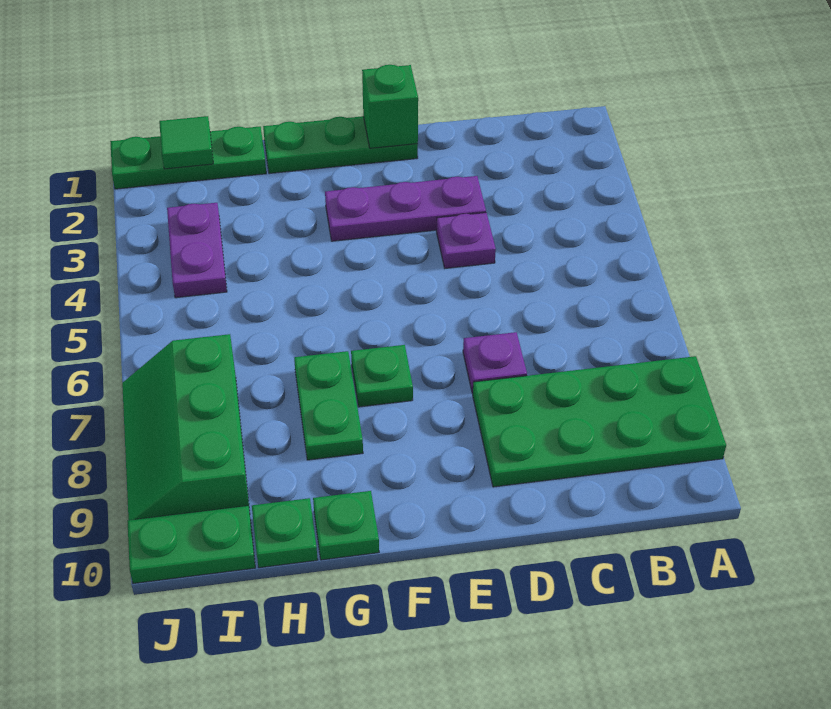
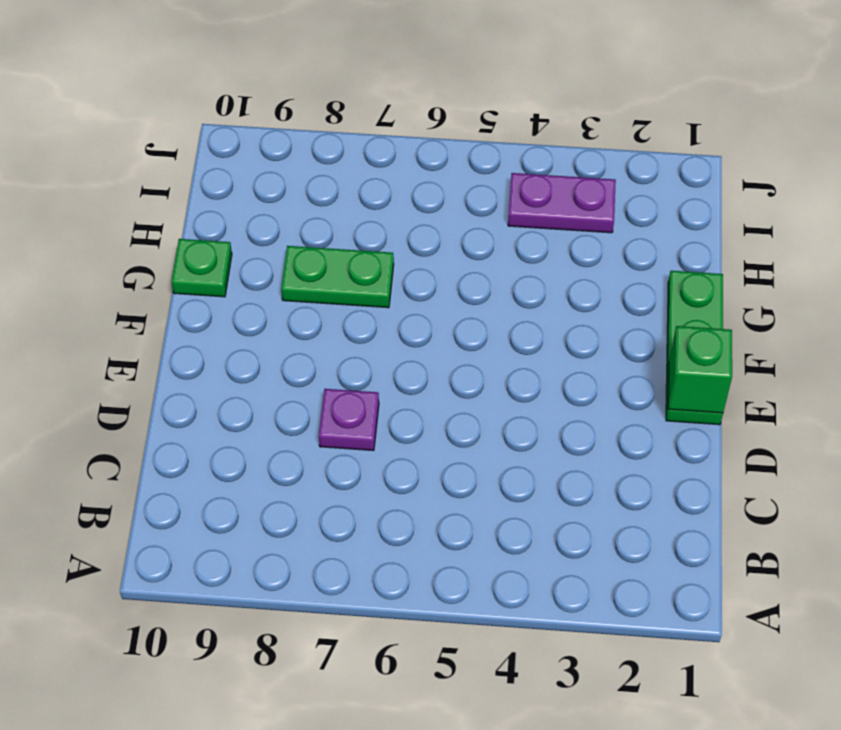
none -> green 2x4 plate [473,356,726,487]
none -> purple 1x3 plate [325,176,486,241]
none -> purple 1x1 plate [436,213,496,268]

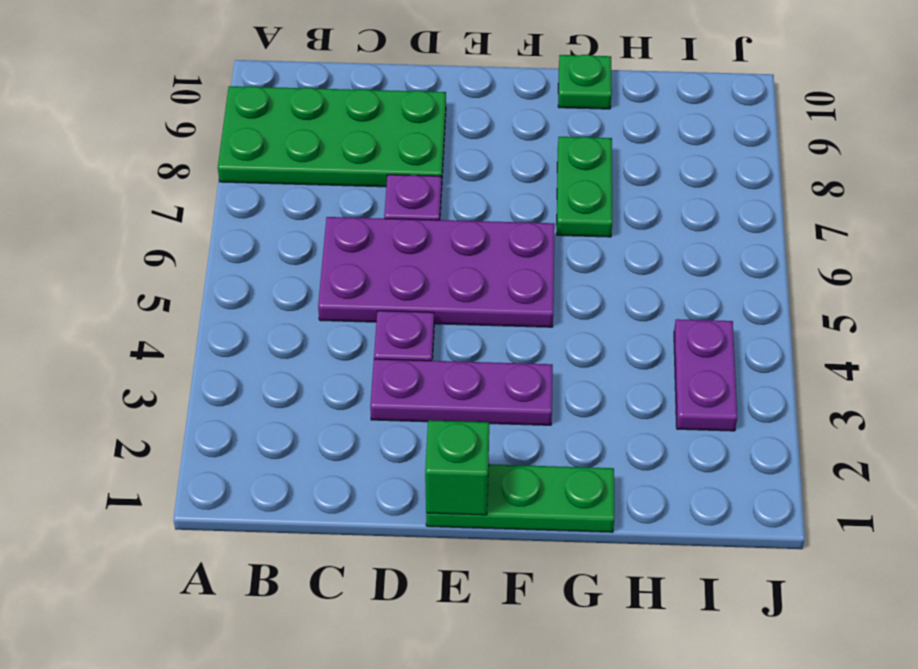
purple 2x4 plate [318,217,555,327] -> none
none -> green 1x1 plate [351,345,413,407]
none -> green 1x3 plate [110,127,266,189]
none -> green 1x1 plate [252,498,318,568]

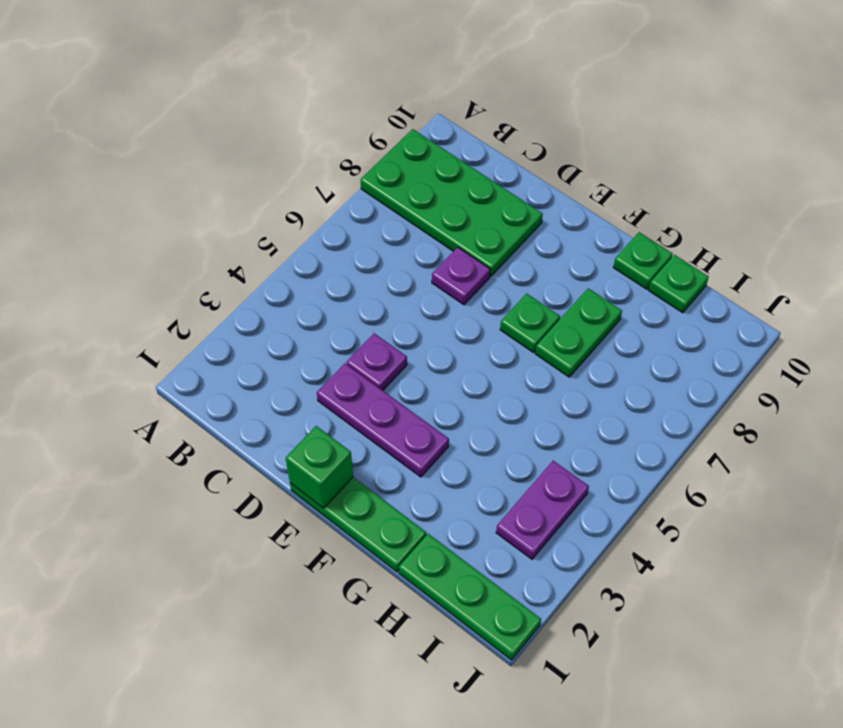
none -> green 2x3 slope [122,334,249,520]
none -> green 1x2 plate [127,506,255,583]
none -> green 1x1 tile [159,116,213,169]

